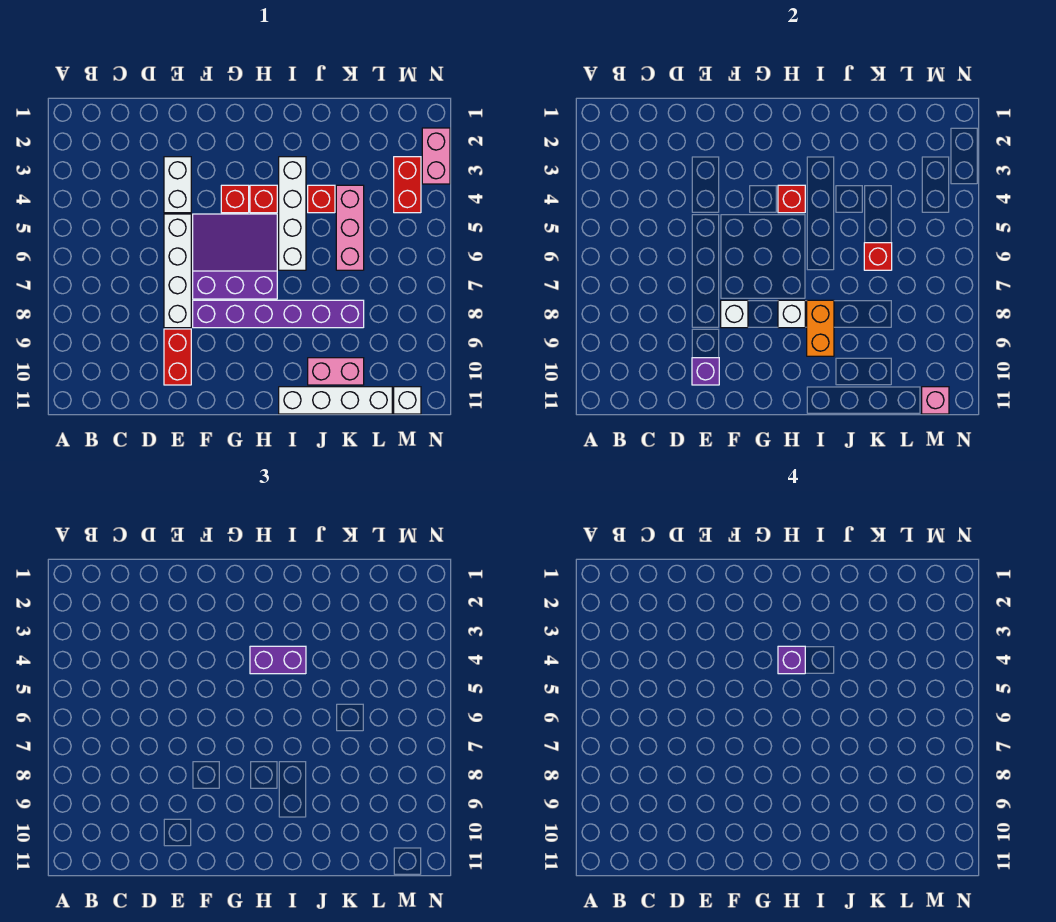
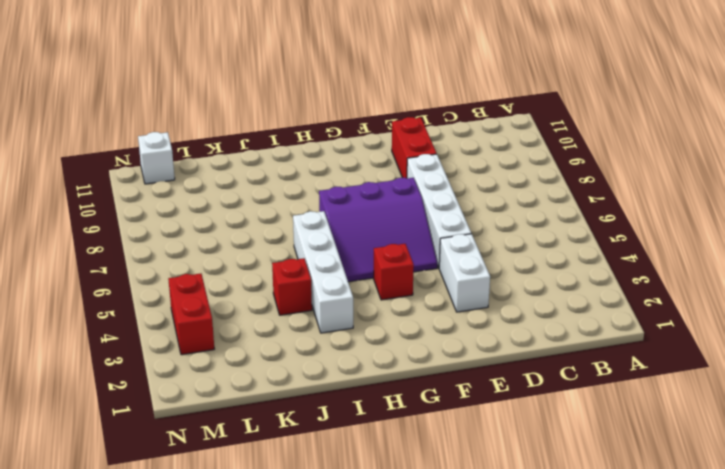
none -> purple 1x6 brick [193,300,364,328]
none -> red 1x1 brick [250,185,277,213]
none -> white 1x4 brick [279,387,392,414]

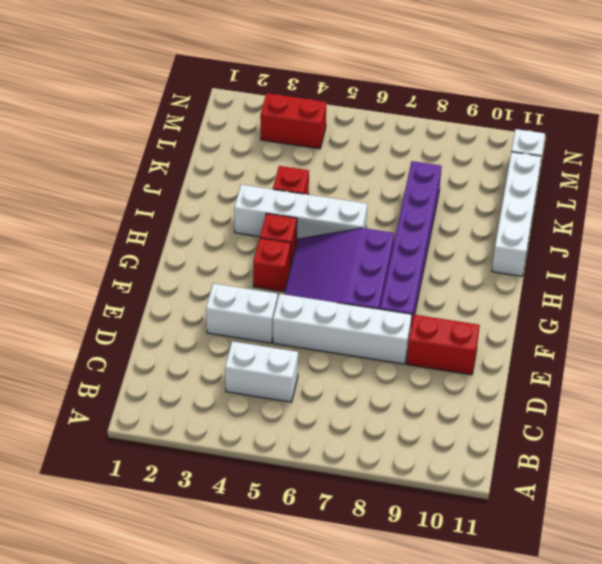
white 1x2 brick [225,341,298,402] -> none
none -> pink 1x2 brick [308,358,364,385]
none -> pink 1x3 brick [336,185,364,270]
none -> pink 1x2 brick [422,128,450,184]

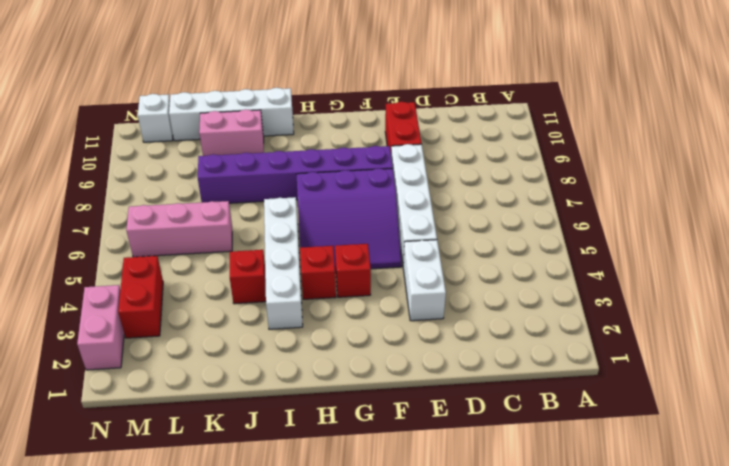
pink 1x3 brick [126,201,232,257] -> pink 1x3 brick turned to [336,185,364,270]
none -> purple 1x1 brick [692,358,719,385]
none -> white 1x1 brick [721,300,748,328]
none -> red 1x1 brick [778,185,805,213]

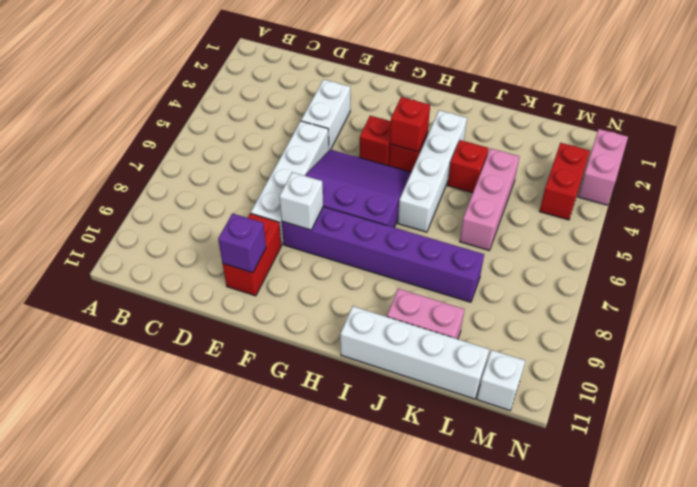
none -> white 1x1 brick [778,300,805,328]
none -> orange 1x2 brick [807,300,834,356]
none -> red 1x1 brick [864,243,892,270]

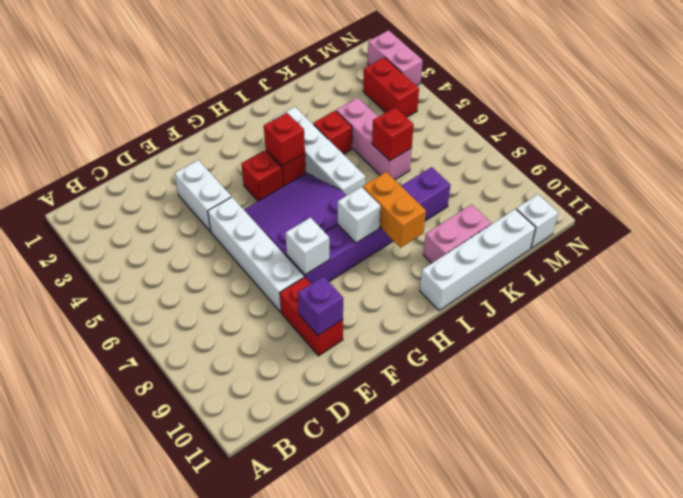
none -> pink 1x1 brick [922,387,949,414]
none -> purple 1x2 brick [250,646,306,674]
none -> purple 1x1 brick [778,646,805,674]

